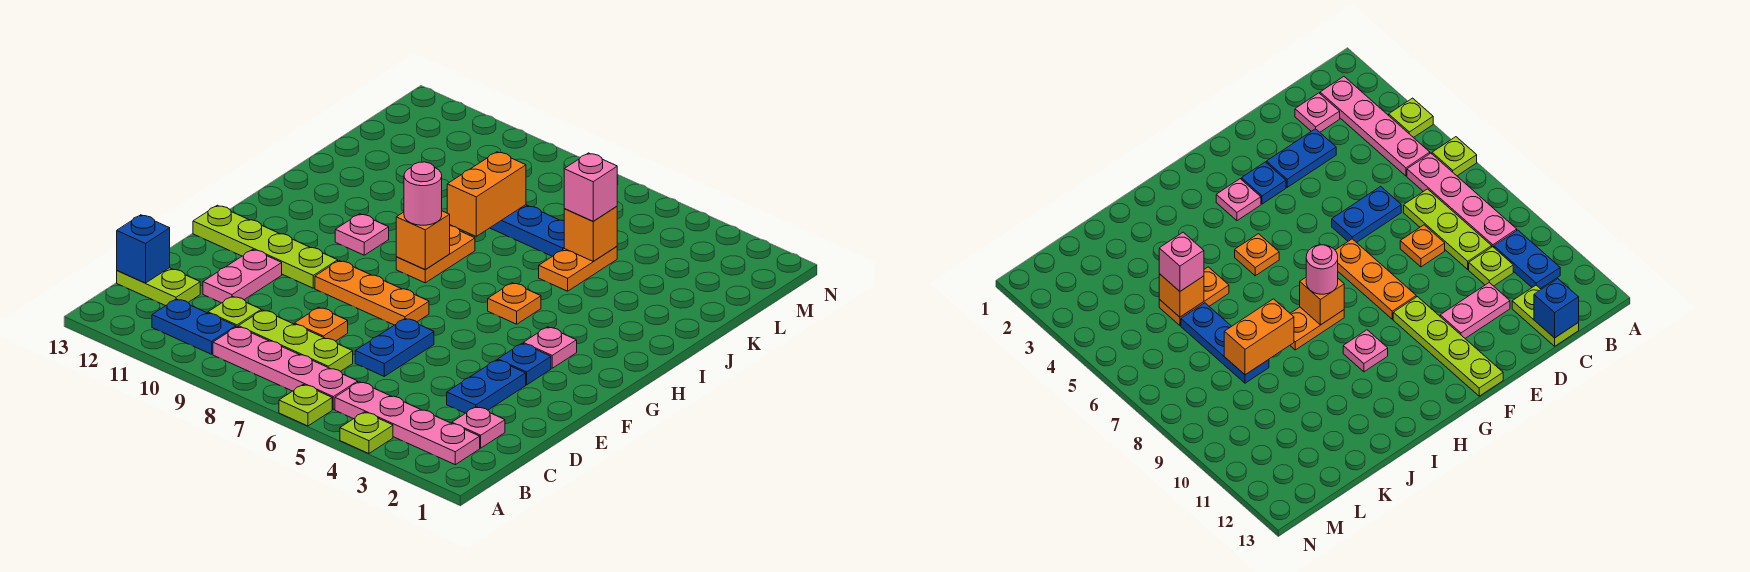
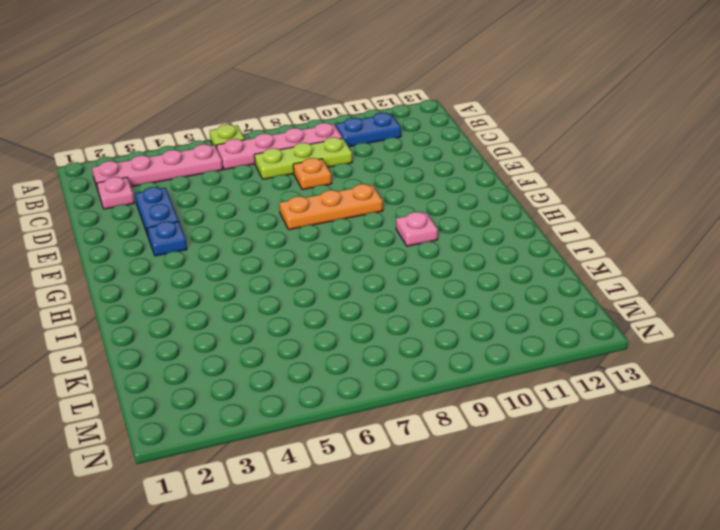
none -> lime 1x1 plate [340,412,393,454]
none -> lime 1x1 plate [208,296,261,327]
none -> lime 1x2 plate [117,268,200,306]

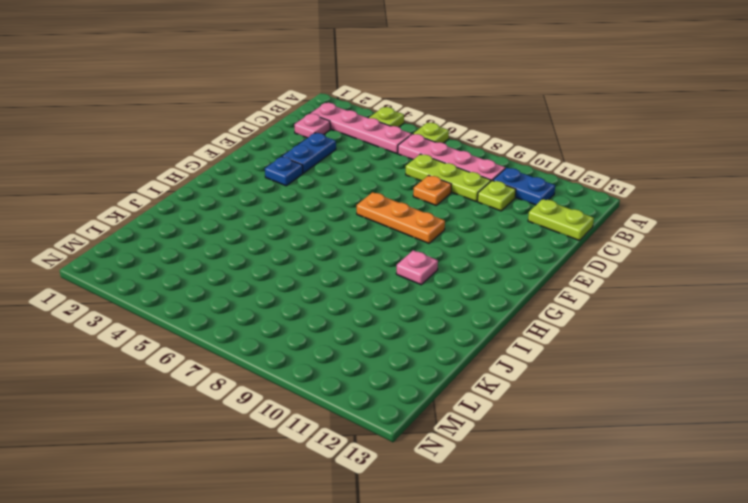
none -> blue 1x2 plate [355,319,434,376]
none -> pink 1x2 plate [203,250,282,303]
none -> lime 1x4 plate [193,205,338,288]

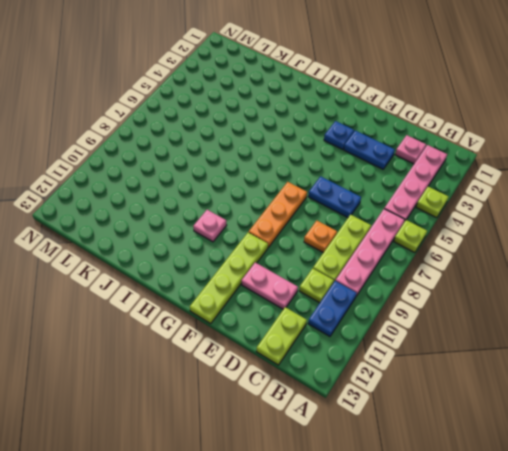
none -> pink 1x1 plate [523,327,577,368]
none -> orange 1x1 plate [488,283,541,324]
none -> orange 1x2 plate [396,226,475,283]

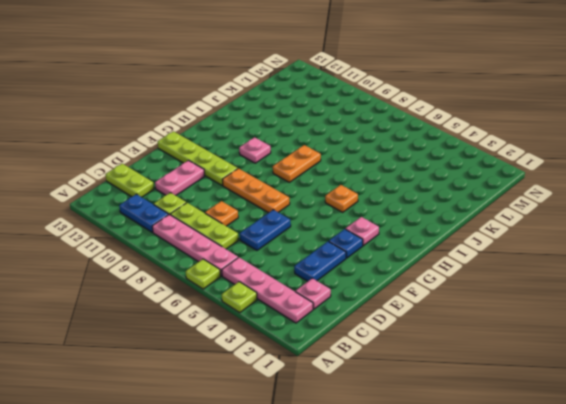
none -> orange 1x2 plate [539,246,617,291]
none -> blue 1x3 plate [490,205,564,256]
none -> blue 1x1 brick [117,215,170,283]

